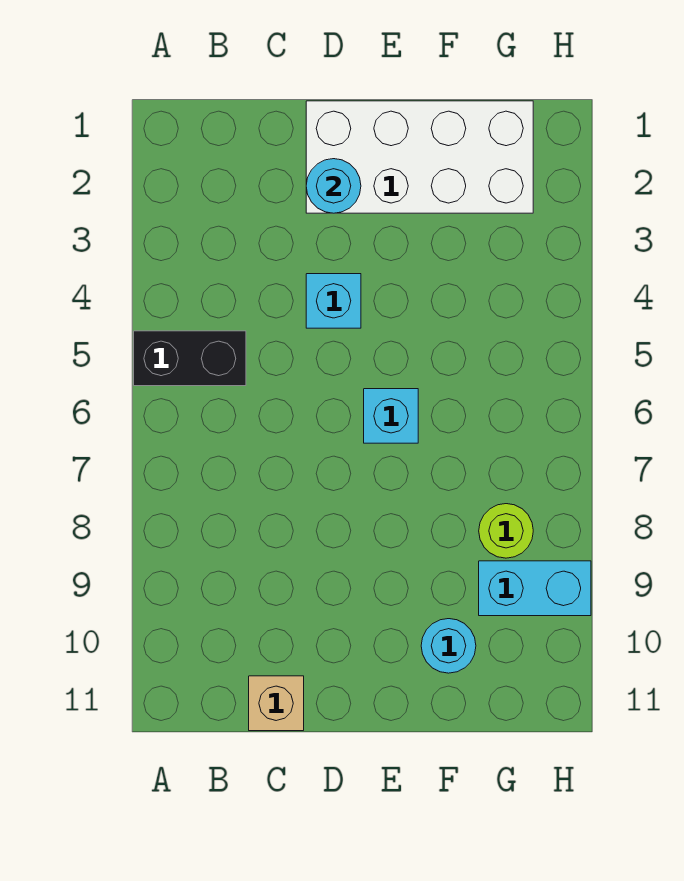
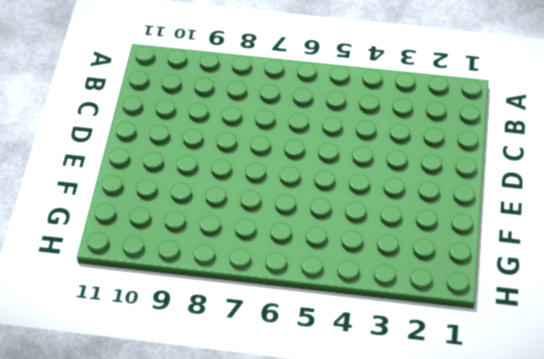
none -> black 1x2 brick [134,331,246,386]
none -> tan 1x1 brick [249,676,304,731]

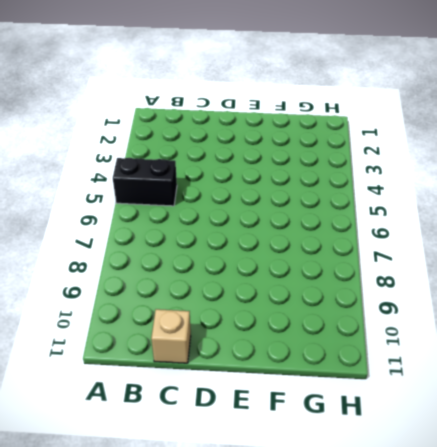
none -> white 2x4 brick [306,101,533,213]
none -> cyan 1x1 brick [306,274,361,328]

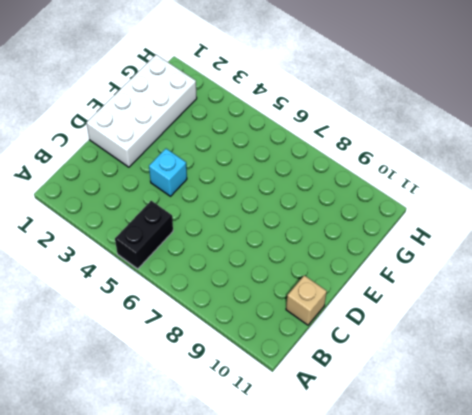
none -> cyan 1x1 brick [364,389,418,443]
none -> cyan 1x1 round brick [421,619,476,673]

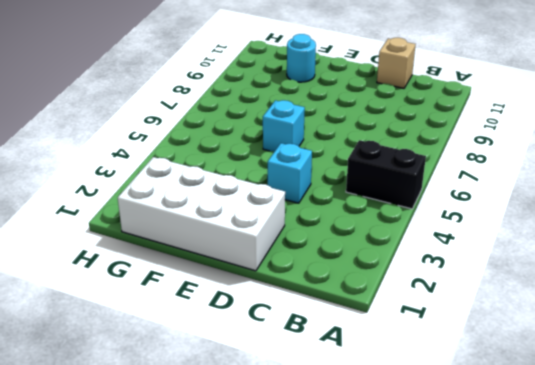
none -> lime 1x1 round brick [479,504,533,558]
none -> cyan 1x2 brick [479,561,591,616]

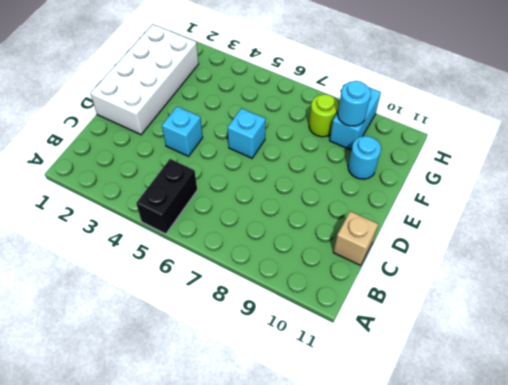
cyan 1x1 round brick [338,81,371,126] -> cyan 1x1 round brick moved to [306,159,361,213]

